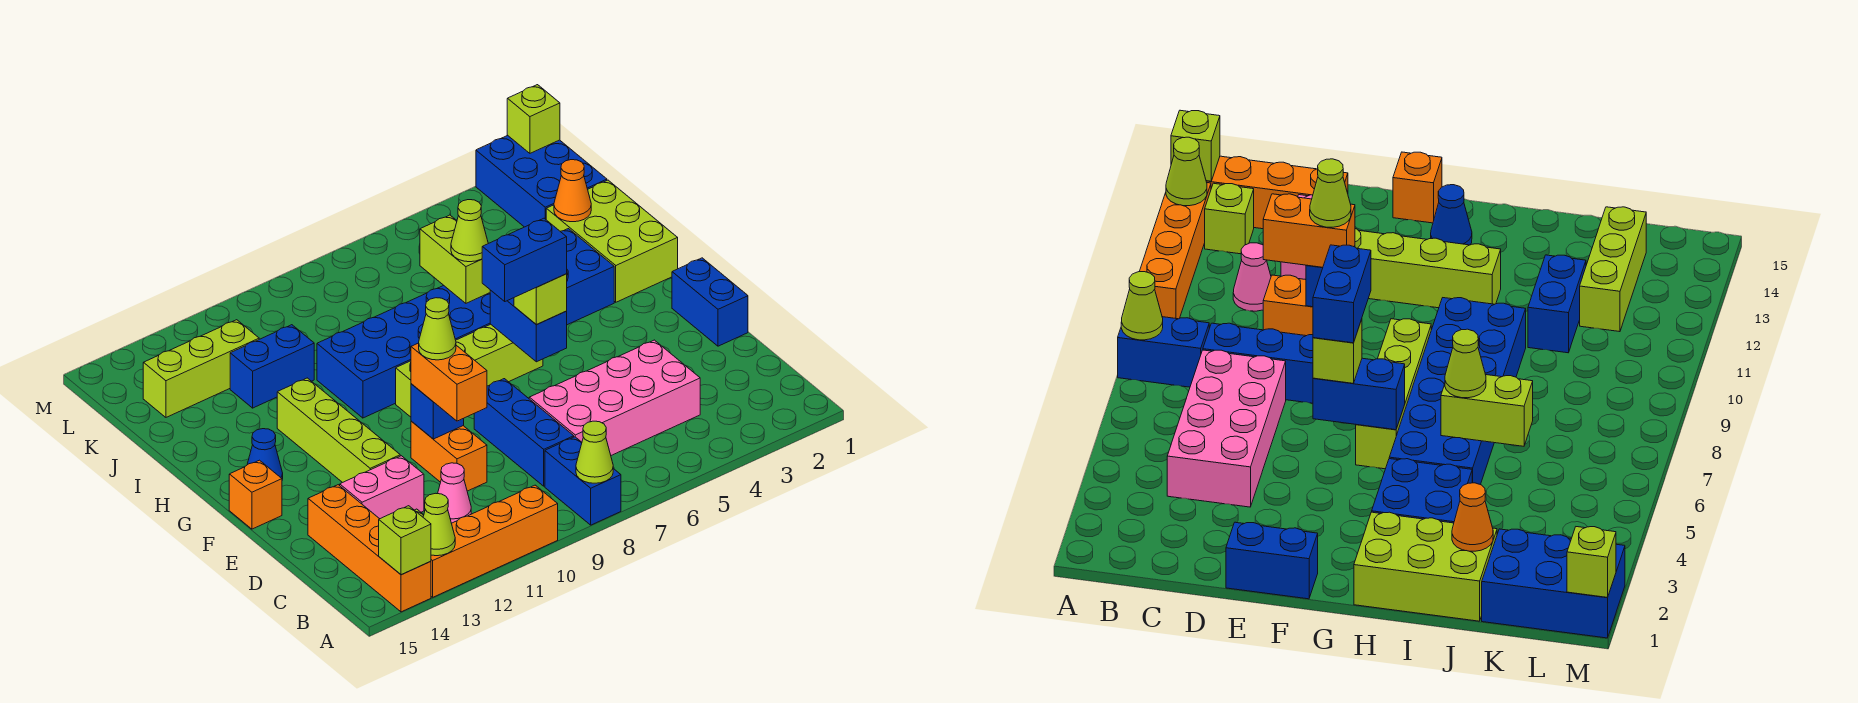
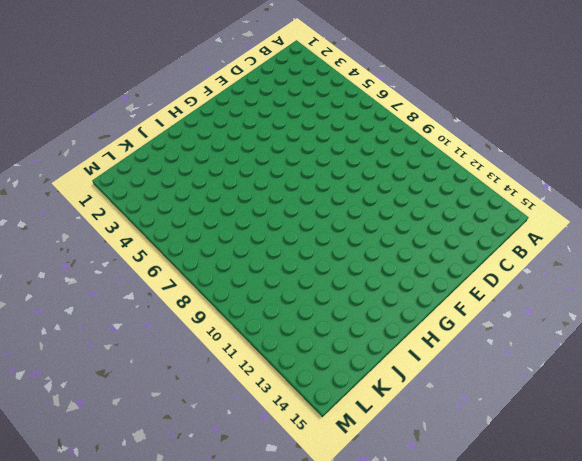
none -> blue 1x2 brick [545,437,621,525]
none -> orange 1x4 brick [431,485,558,597]
none -> orange 1x4 brick [308,485,431,612]
none -> lime 1x1 brick [1205,183,1254,254]

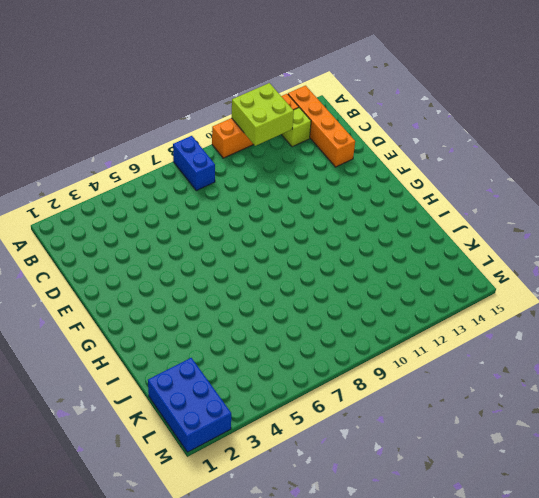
lime 2x2 brick [232,83,294,146] -> none
none -> pink 2x4 brick [529,340,700,455]
none -> blue 1x3 brick [474,379,574,486]
none -> pink 1x1 cone [438,463,471,523]
none -> orange 1x2 brick [411,421,487,491]

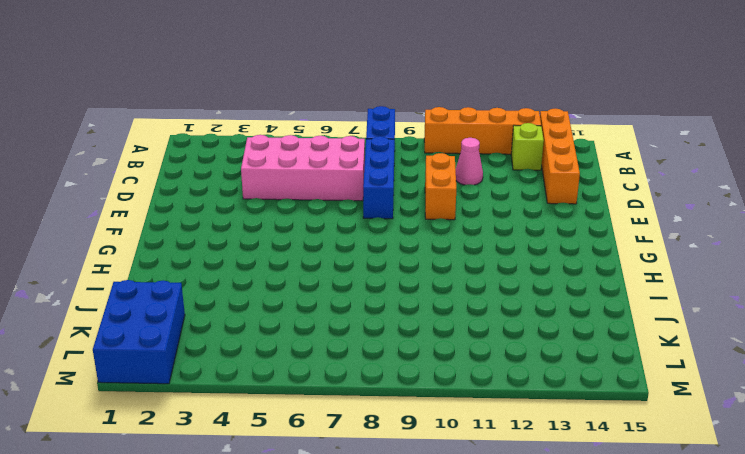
none -> pink 1x2 brick [340,456,424,519]
none -> blue 1x2 brick [672,258,748,346]
none -> lime 1x4 brick [277,378,400,483]
none -> orange 1x1 brick [229,460,282,529]

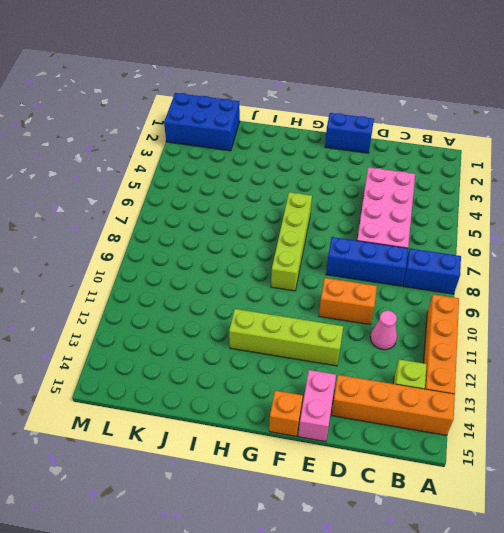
pink 1x2 brick [298,370,336,442] -> pink 1x2 brick moved to [340,456,424,519]
none -> blue 1x1 cone [247,429,283,479]
none -> lime 2x3 brick [546,180,678,302]
none -> blue 2x2 brick [560,229,614,325]
none -> blue 2x6 brick [317,285,490,418]

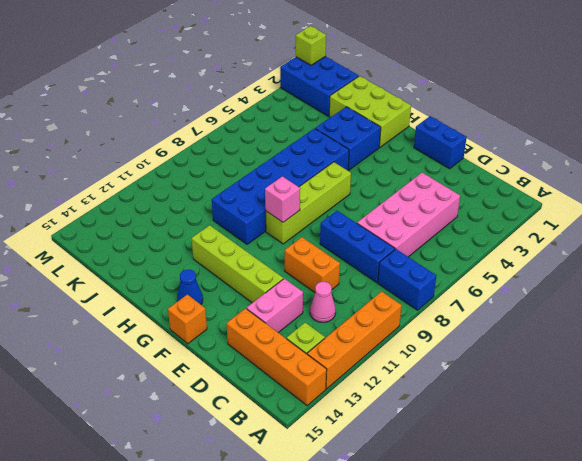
pink 1x1 brick [265,176,300,222] -> none
none -> blue 1x2 brick [230,325,314,408]
none -> lime 1x3 brick [143,320,259,417]
none -> lime 1x1 cone [576,421,613,483]
none -> lime 1x1 cone [423,493,455,556]

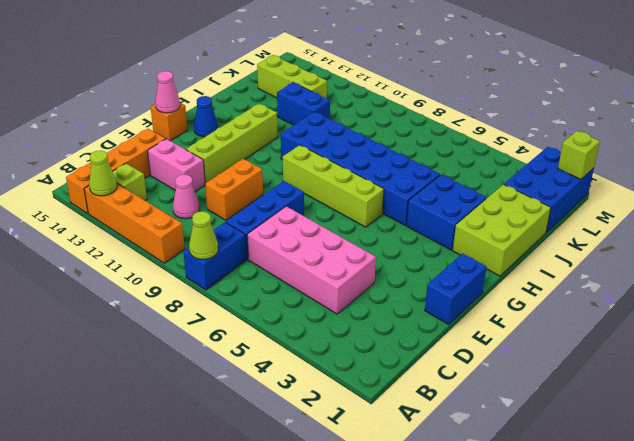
pink 1x1 cone [155,71,180,113] -> none
none -> lime 1x1 brick [379,506,431,575]
none -> blue 1x1 brick [411,384,464,439]
none -> blue 1x2 brick [490,290,567,362]
none -> lime 1x2 brick [420,215,490,303]

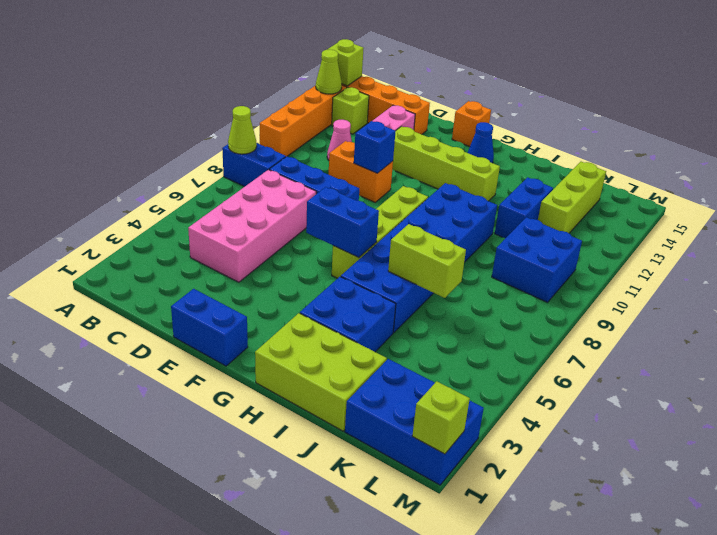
blue 2x2 brick [492,217,582,302] -> none
none -> orange 1x1 cone [554,160,591,222]
none -> orange 1x2 brick [411,343,487,421]
none -> lime 1x1 brick [514,274,567,324]
none -> lime 1x1 cone [451,200,488,262]

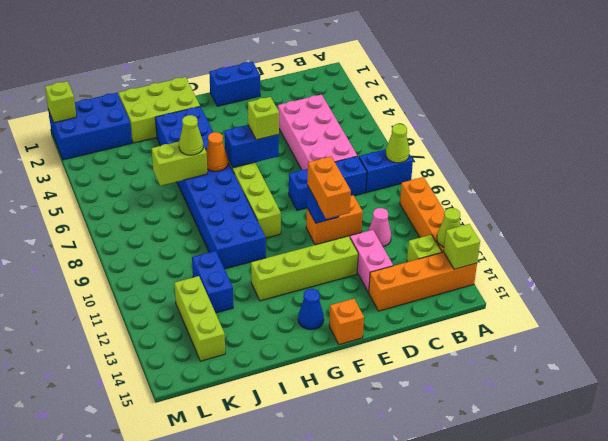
orange 1x2 brick [307,157,351,219] -> orange 1x2 brick turned to [411,343,487,421]
orange 1x1 cone [206,132,228,171] -> orange 1x1 cone moved to [554,160,591,222]
none -> lime 1x1 cone [419,298,456,360]
none -> blue 1x2 brick [482,218,567,301]

